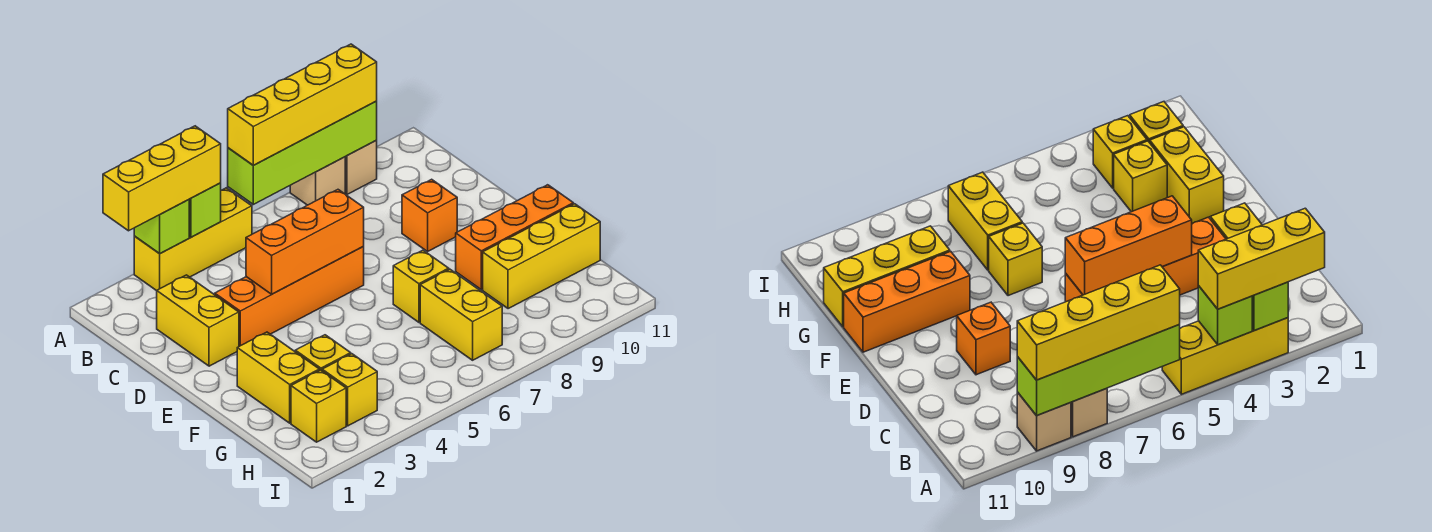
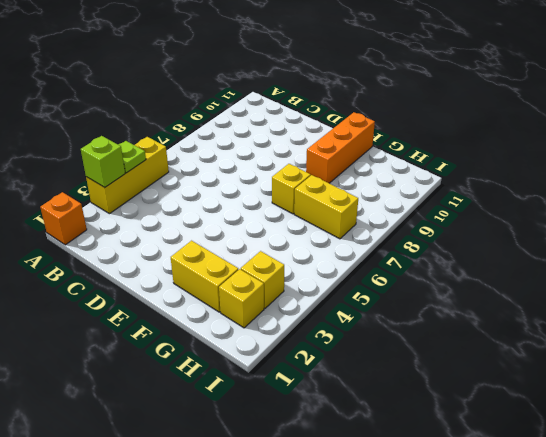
orange 1x1 brick [40,192,87,245] -> orange 1x1 brick moved to [402,179,457,252]
lime 1x1 plate [118,141,146,173] -> lime 1x1 brick [189,183,221,237]
none -> tan 1x1 brick [290,157,345,205]
none -> tan 1x1 brick [345,141,377,194]
none -> yellow 1x2 brick [157,275,239,366]

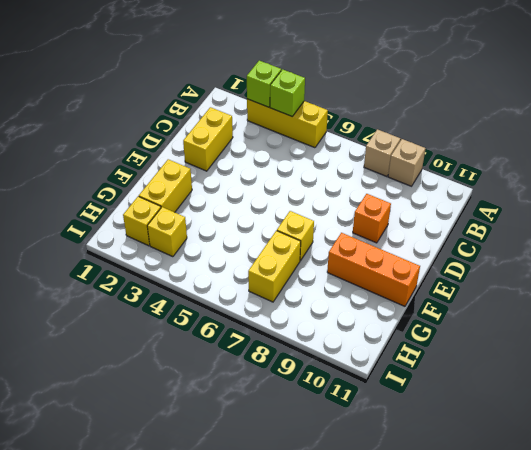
none -> orange 1x4 brick [215,247,364,346]
none -> yellow 1x1 brick [295,335,351,370]
none -> yellow 1x3 brick [483,204,600,309]

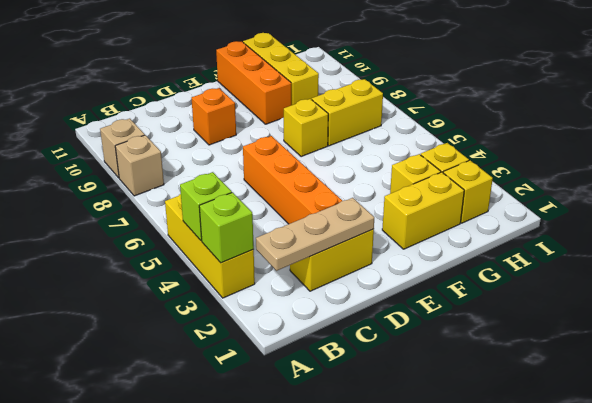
tan 1x3 plate [256,198,374,271] -> none
none -> lime 1x4 brick [228,101,377,204]
none -> orange 1x3 brick [246,190,364,294]
none -> yellow 1x3 brick [103,126,221,231]

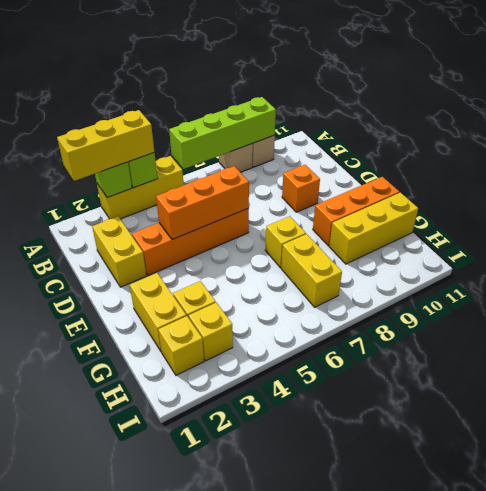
none -> yellow 1x4 brick [228,44,377,165]

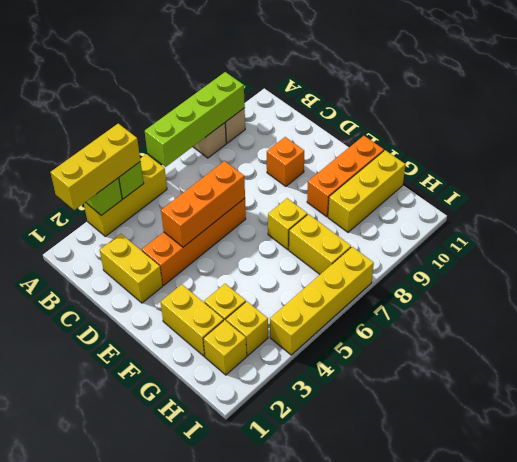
yellow 1x4 brick [270,247,374,355] -> yellow 1x4 brick moved to [228,44,377,165]

